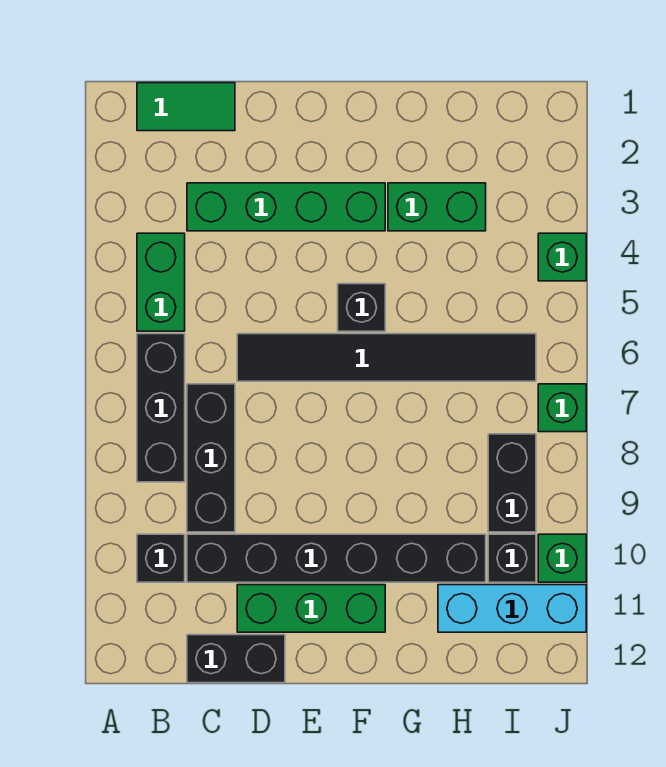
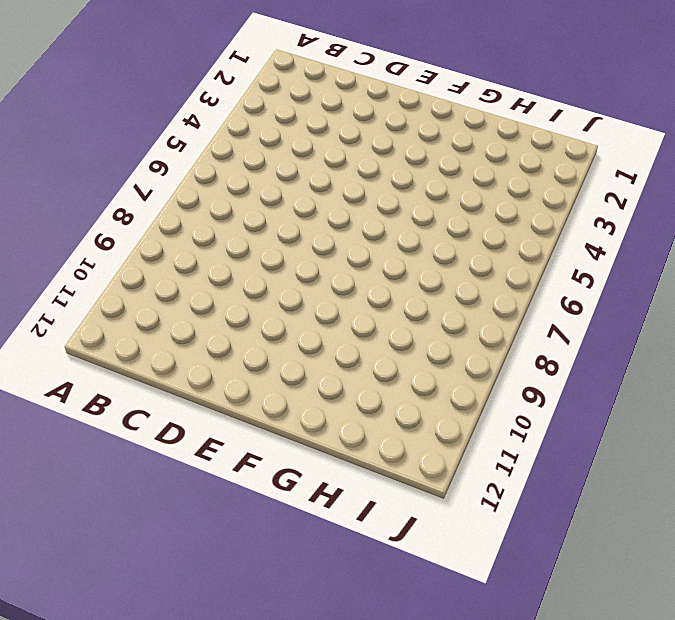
none -> green 1x2 tile [137,83,235,131]
none -> green 1x2 brick [137,233,185,331]
none -> black 1x3 brick [137,334,185,482]

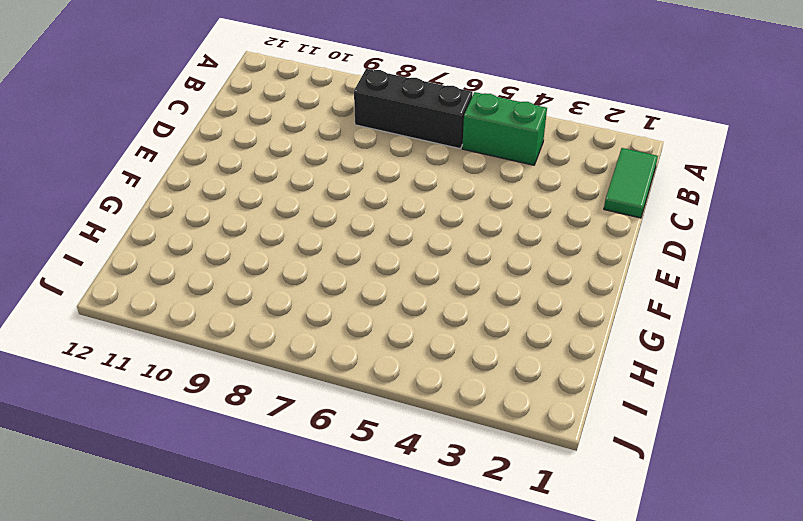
none -> black 1x1 brick [137,534,185,582]
none -> green 1x4 brick [187,183,385,231]
none -> black 1x3 brick [187,384,235,532]

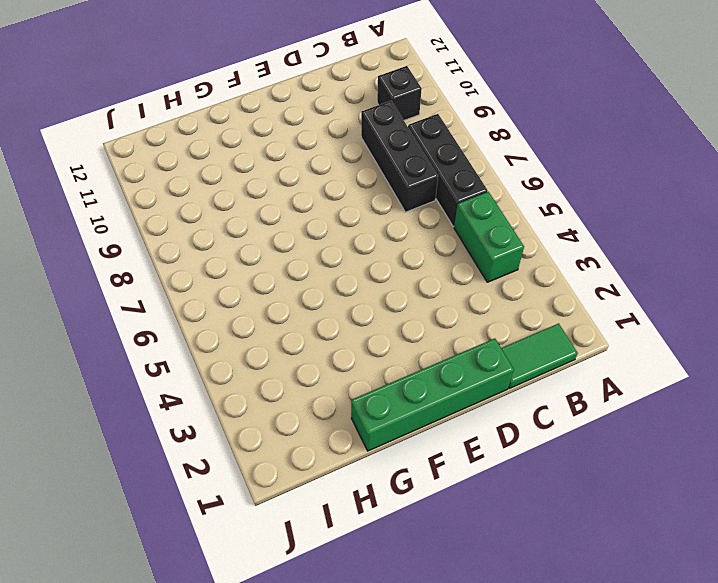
green 1x4 brick [351,338,514,451] -> green 1x4 brick moved to [187,183,385,231]
none -> black 1x6 brick [187,534,486,582]
none -> black 1x2 brick [187,635,285,683]
none -> black 1x6 tile [237,334,536,381]

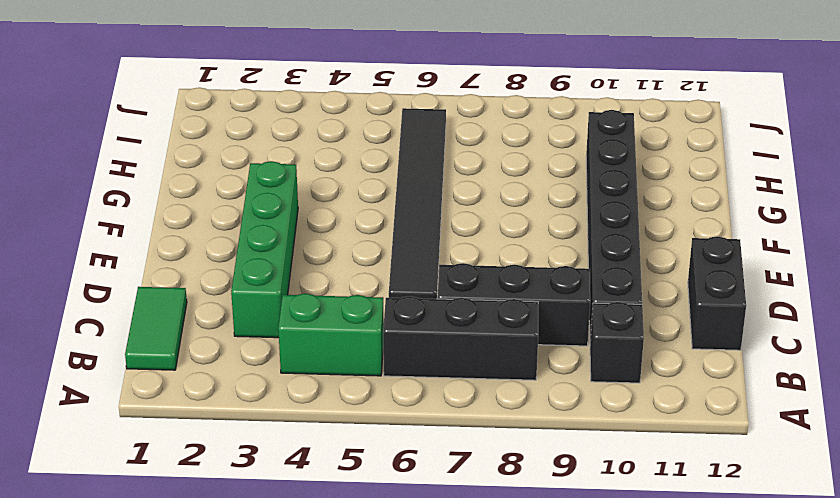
none -> green 1x3 brick [237,585,385,632]
none -> black 1x1 brick [338,284,385,331]
none -> green 1x2 brick [388,183,486,231]

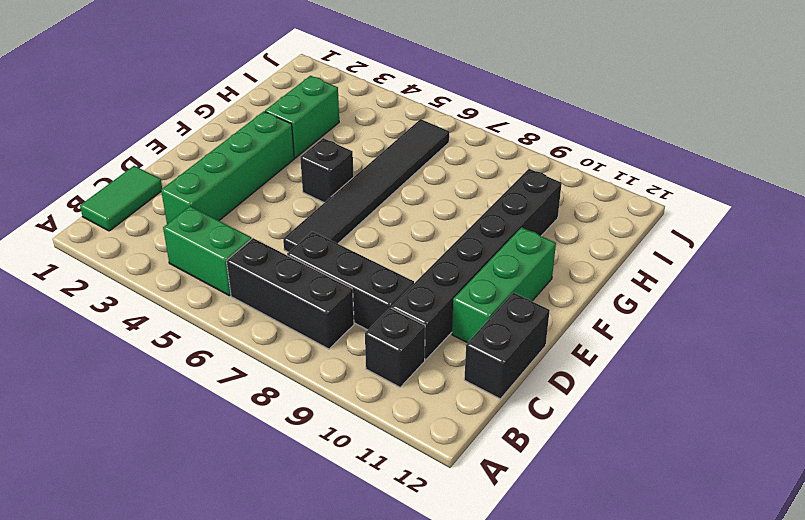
none -> cyan 1x3 brick [438,585,586,632]
none -> black 1x2 brick [488,434,536,532]
none -> black 1x1 brick [488,534,536,582]

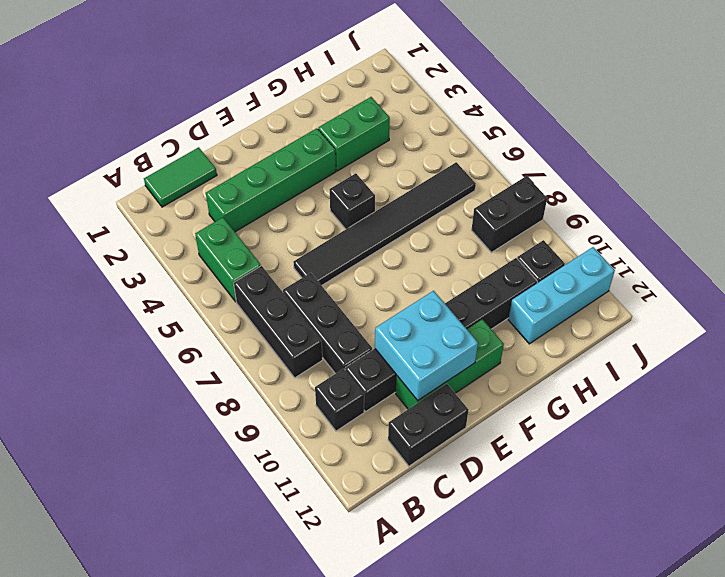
cyan 2x2 brick [375,291,478,400] -> none
black 1x2 brick [472,176,547,252] -> black 1x2 brick turned to [488,434,536,532]
none -> green 1x1 brick [538,233,586,281]
none -> green 1x1 brick [538,384,586,432]
none -> green 1x1 brick [538,534,586,582]

